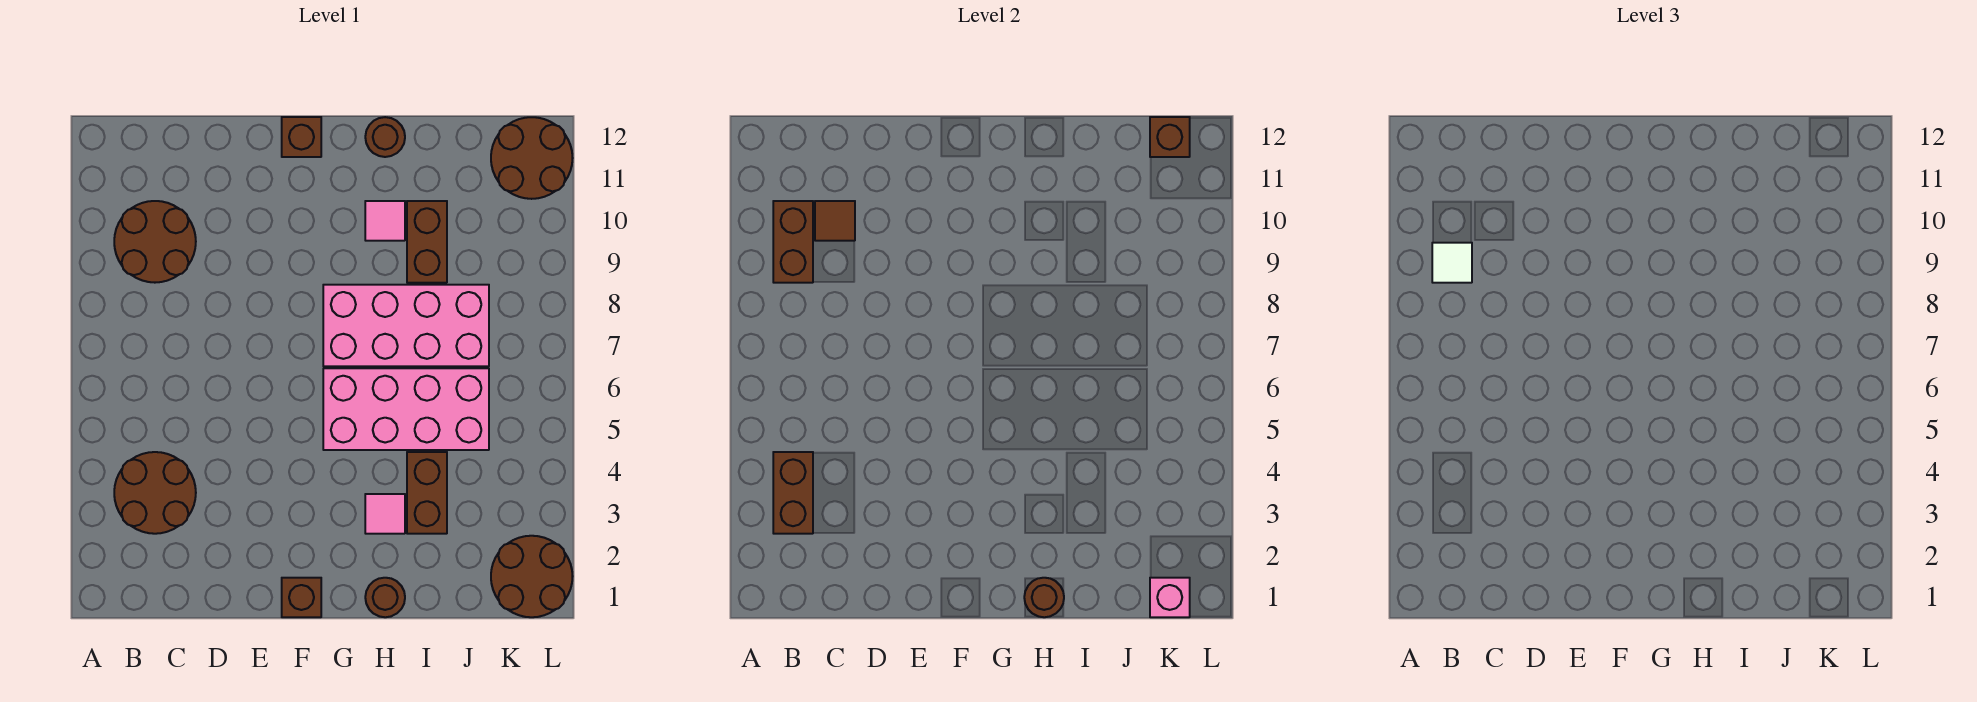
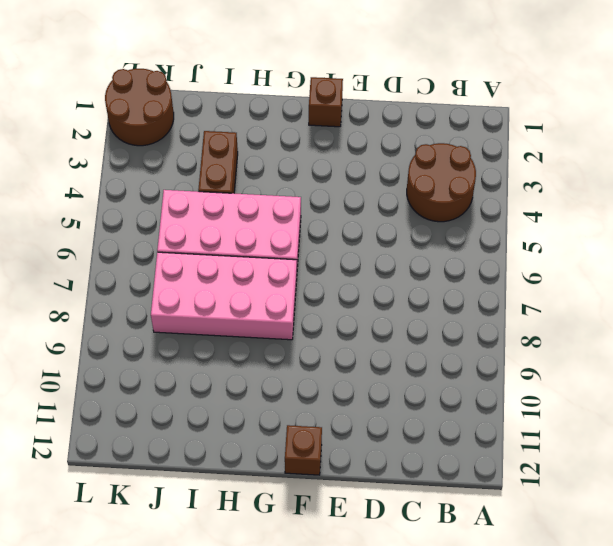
none -> brown 2x2 round brick [114,201,196,283]
none -> brown 1x1 round brick [365,578,405,617]
none -> pink 1x1 tile [365,494,405,534]

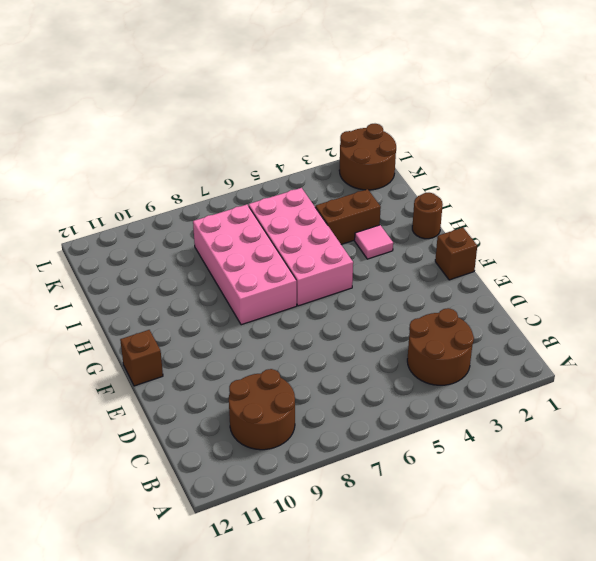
none -> pink 1x1 tile [365,201,405,241]
none -> brown 1x1 round brick [365,117,405,157]
none -> brown 1x2 brick [407,201,447,283]

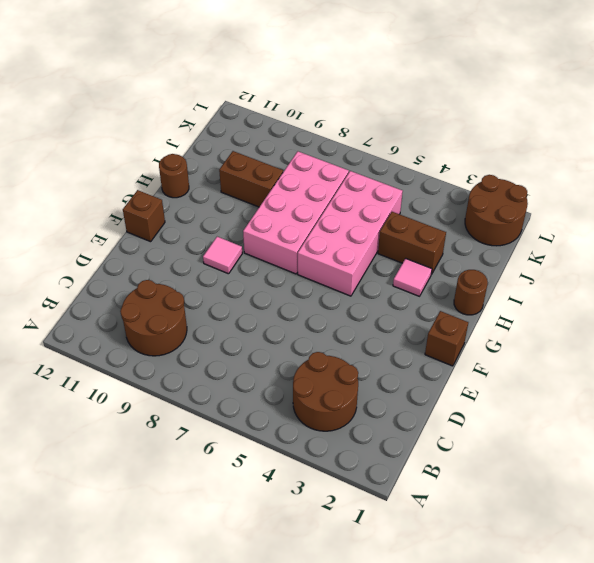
pink 1x1 tile [203,237,242,274] -> pink 1x1 tile moved to [365,201,405,241]
none -> brown 2x2 round brick [491,117,573,199]
none -> brown 1x2 brick [773,452,813,534]
none -> brown 1x2 brick [773,201,813,283]

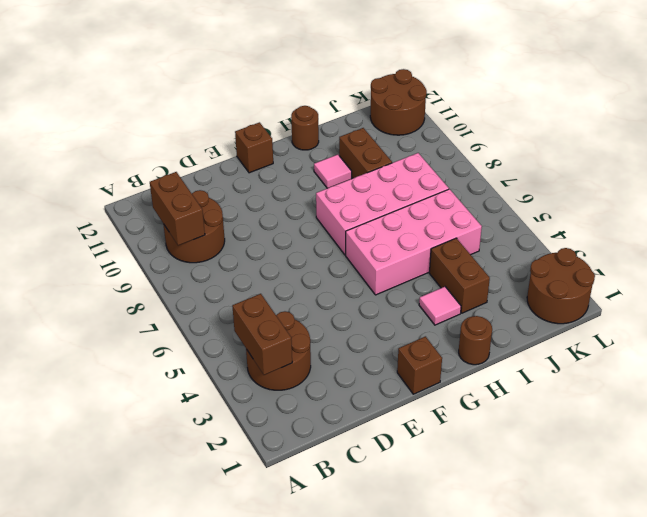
none -> brown 1x1 tile [815,201,855,241]
none -> brown 1x1 round brick [1024,578,1064,617]
none -> pink 1x1 brick [1150,578,1190,617]

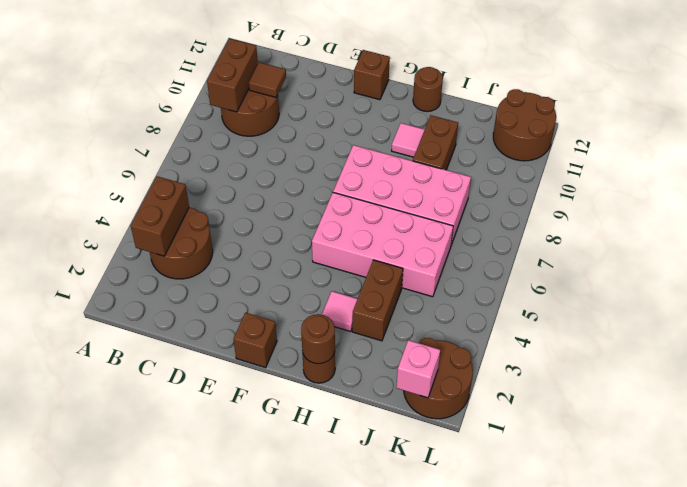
none -> brown 1x1 brick [1150,117,1190,157]
none -> white 1x1 tile [1432,243,1472,283]

